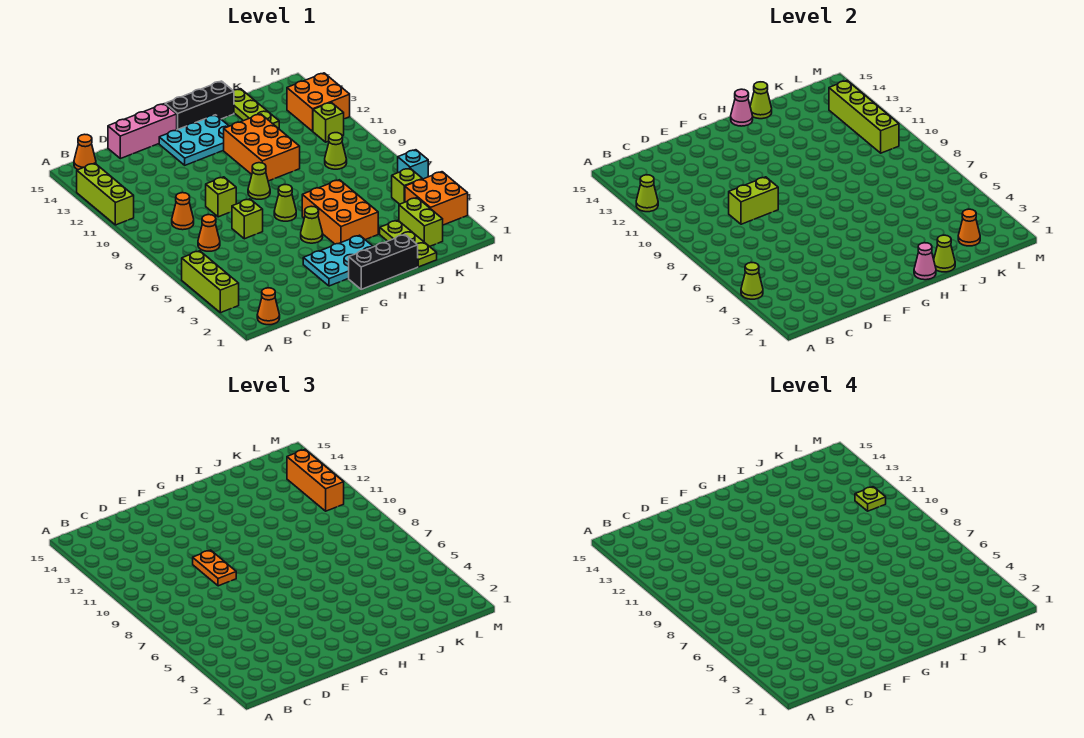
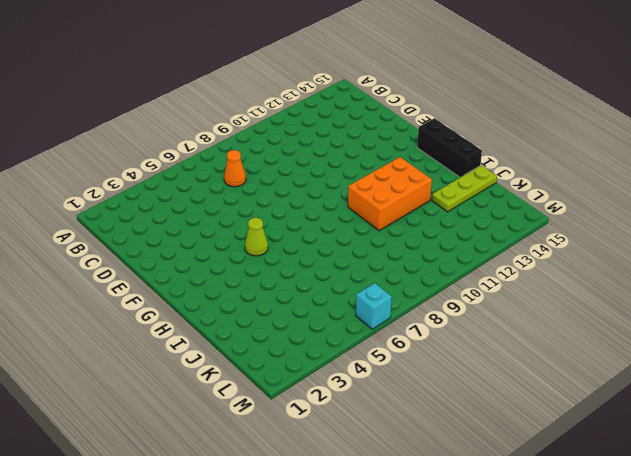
none -> lime 1x3 brick [182,251,239,313]
none -> lime 1x3 brick [77,163,134,225]
none -> orange 1x1 cone [257,288,280,325]
none -> orange 1x1 cone [74,134,96,170]

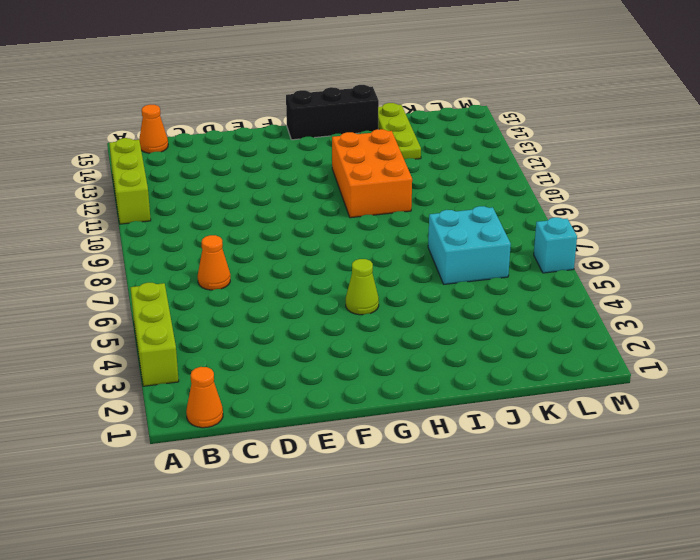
cyan 2x2 brick [428,206,511,284] -> none
none -> orange 1x1 cone [172,193,194,230]
none -> pink 1x3 brick [108,104,177,159]
none -> lime 1x1 brick [232,199,263,239]
none -> lime 1x1 brick [206,177,236,217]

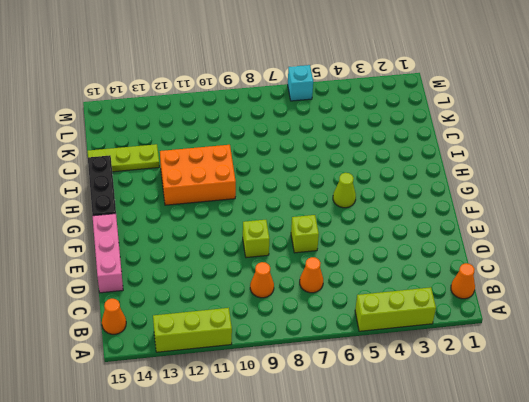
none -> cyan 2x3 plate [303,235,373,286]
none -> cyan 2x3 plate [159,115,229,165]
none -> black 1x3 brick [349,235,418,290]
none -> lime 1x1 cone [274,185,296,221]

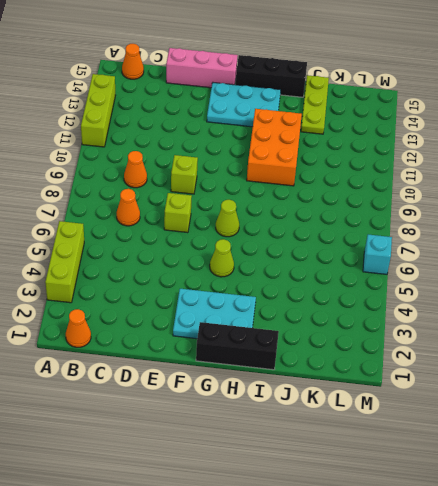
none -> lime 1x1 cone [248,163,270,199]
none -> orange 2x3 brick [302,180,378,244]
none -> lime 1x3 plate [380,220,437,267]
none -> lime 1x2 brick [399,198,443,247]

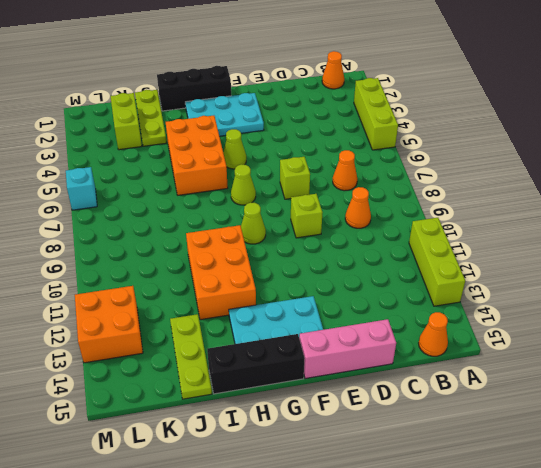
none -> lime 1x1 cone [325,133,347,169]
none -> orange 2x2 brick [405,172,468,225]
none -> lime 1x1 brick [392,168,422,204]
none -> lime 1x1 brick [313,102,344,142]

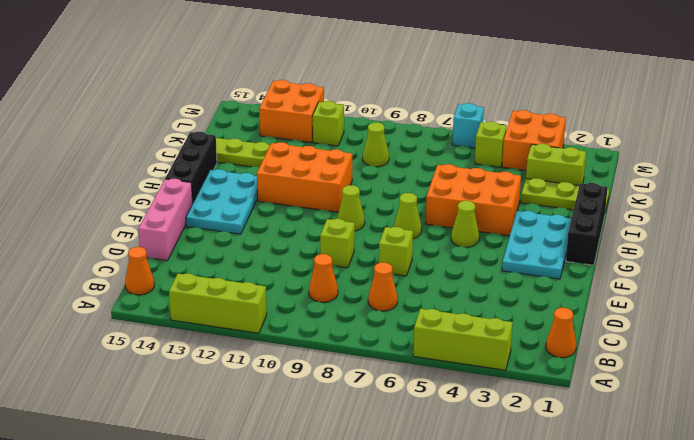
none -> lime 1x1 cone [741,263,763,299]
none -> lime 1x1 cone [636,175,658,212]
none -> lime 1x2 brick [729,177,778,224]
none -> pink 1x1 cone [914,243,936,280]

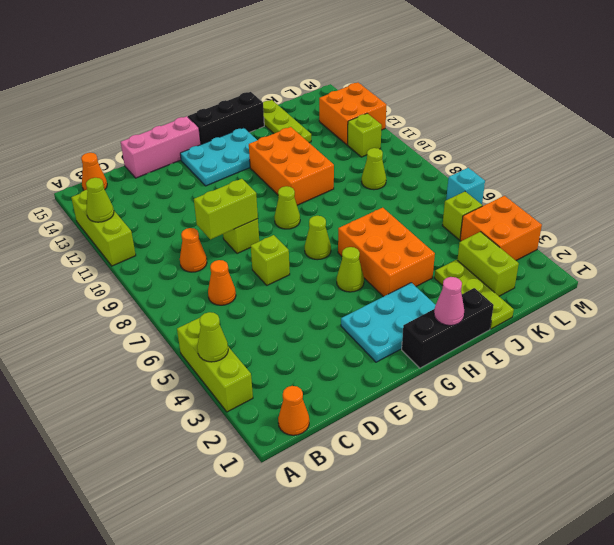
none -> pink 1x1 cone [731,89,753,126]
none -> lime 1x1 cone [934,235,955,272]
none -> lime 1x1 cone [750,82,772,119]
none -> orange 1x1 cone [958,209,980,246]

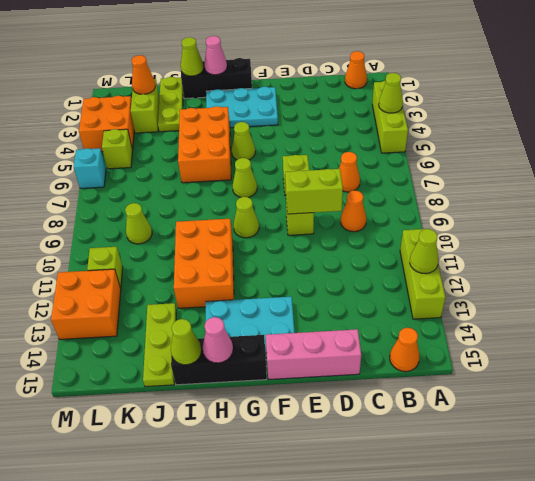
none -> lime 1x4 brick [829,81,899,153]
none -> orange 1x2 plate [193,550,236,586]
none -> orange 1x3 brick [287,450,344,511]
none -> lime 1x1 plate [855,487,886,511]

